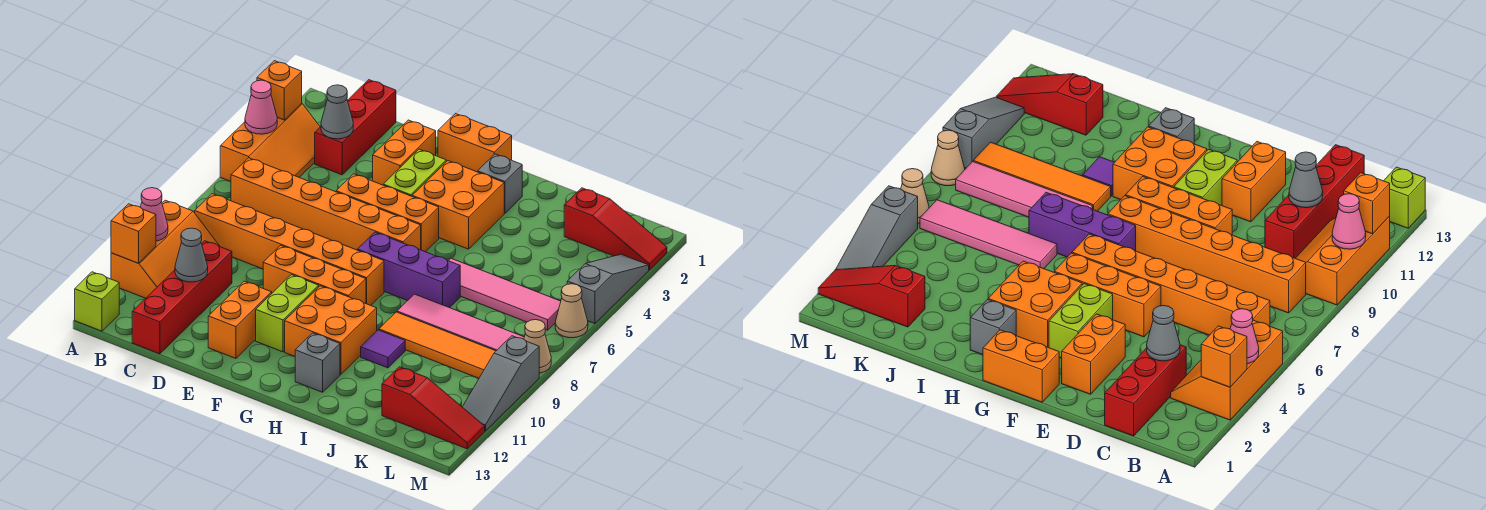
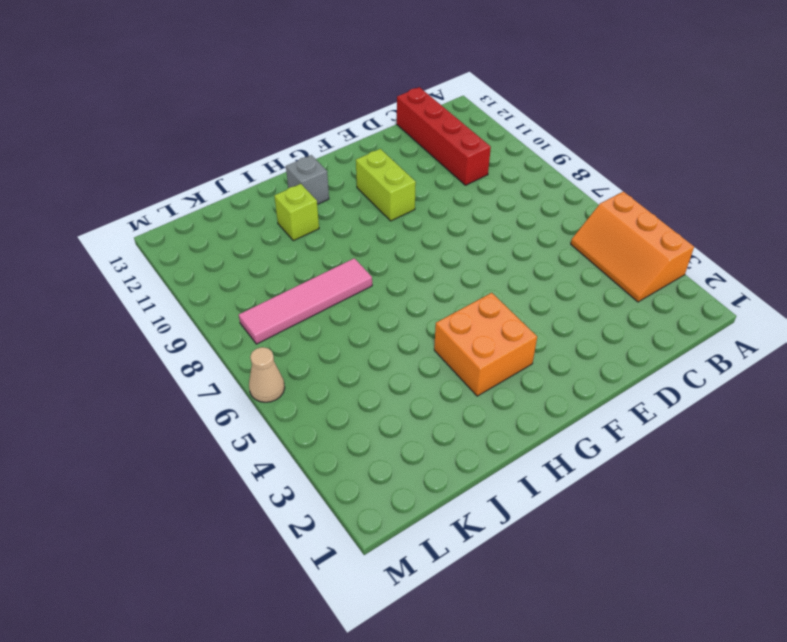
lime 1x1 brick [274,184,319,241] -> lime 1x1 brick moved to [75,272,120,331]
none -> orange 2x3 slope [111,200,219,298]
none -> orange 1x6 brick [231,158,421,250]
none -> orange 1x6 brick [195,194,384,305]
none -> red 1x3 brick [315,80,396,175]

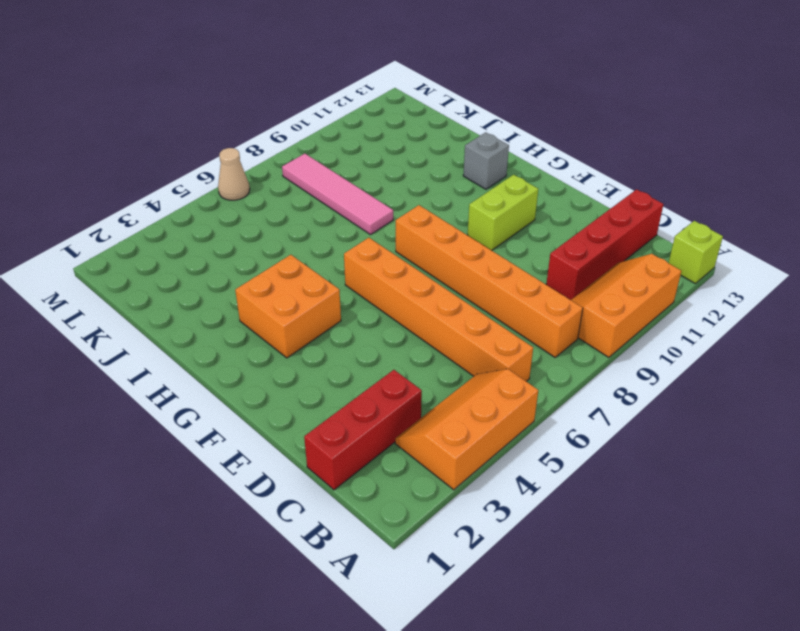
none -> orange 1x2 brick [373,120,436,185]
none -> orange 1x3 brick [336,174,439,252]
none -> orange 1x3 brick [263,245,366,304]
none -> orange 1x2 brick [208,281,272,358]

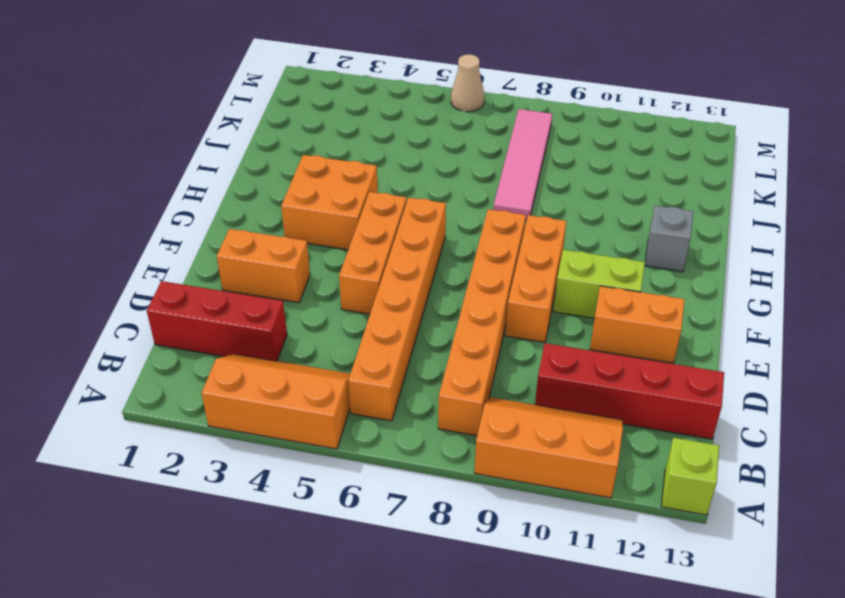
none -> orange 1x2 brick [438,114,512,172]
none -> lime 1x2 brick [383,149,446,196]
none -> purple 1x3 brick [357,232,460,308]
none -> orange 2x2 brick [285,286,377,374]

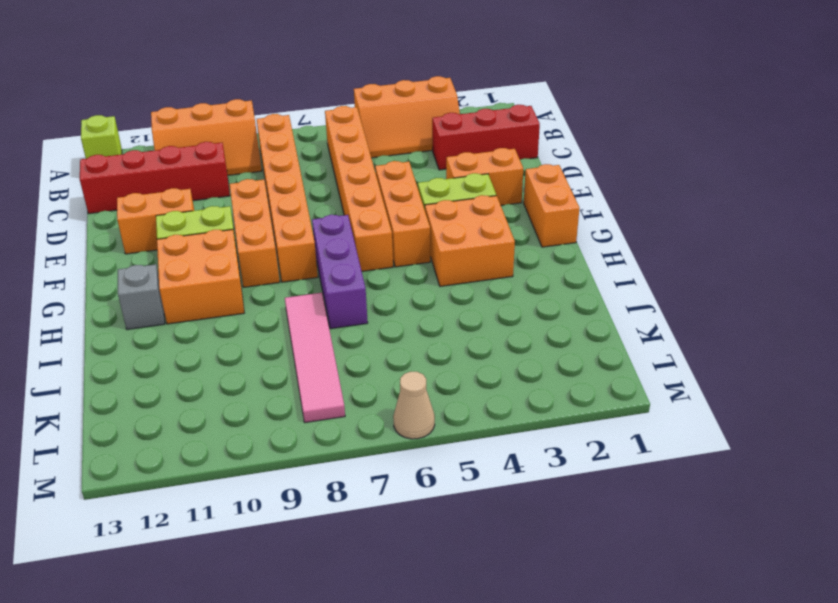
none -> grey 1x1 brick [478,154,522,213]
none -> pink 1x4 tile [449,258,561,330]
none -> orange 1x4 tile [379,312,496,378]
none -> purple 1x1 tile [361,330,405,368]

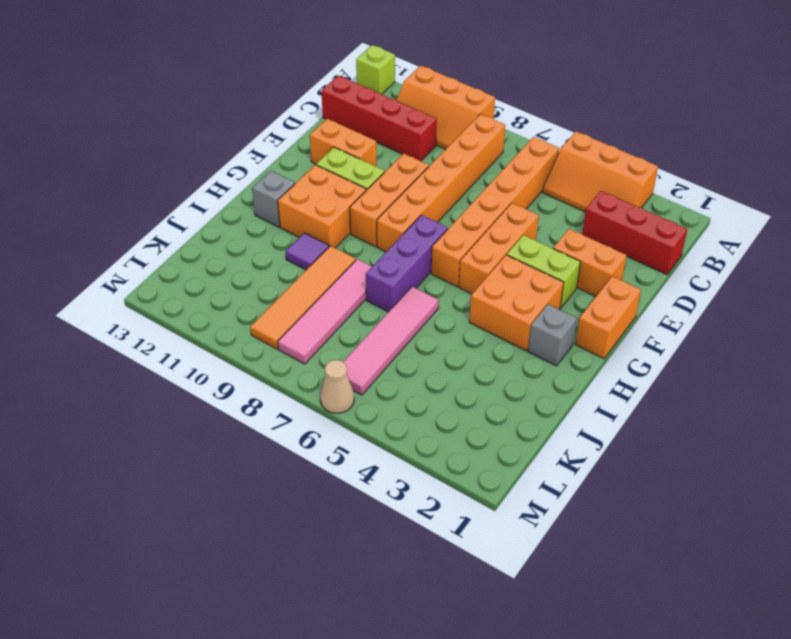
none -> red 1x3 slope [564,188,667,270]
none -> red 1x3 slope [382,367,485,449]
none -> grey 1x3 slope [567,254,649,324]
none -> tan 1x1 cone [524,320,551,373]

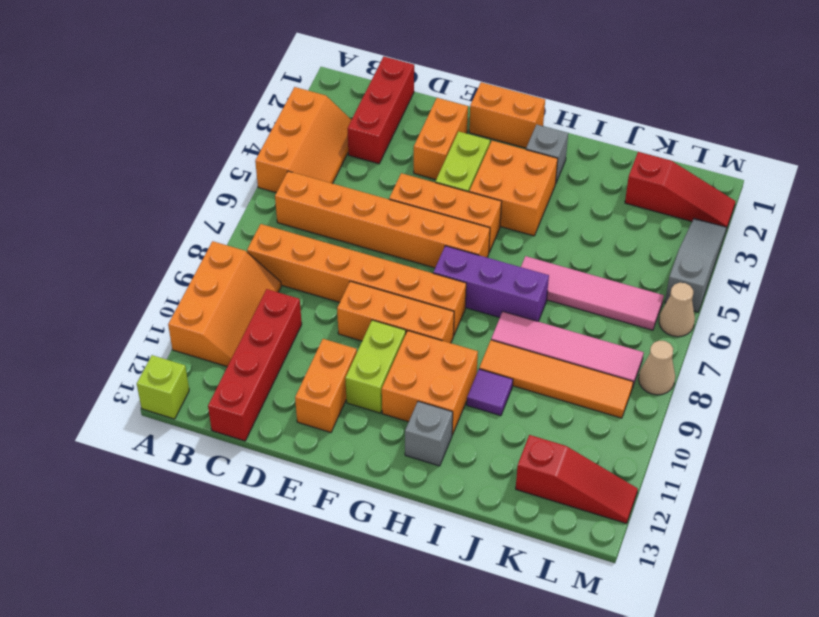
none -> grey 1x3 slope [463,336,539,431]
none -> orange 1x1 brick [257,61,302,120]
none -> pink 1x1 cone [245,80,277,134]
none -> pink 1x1 cone [140,188,168,241]

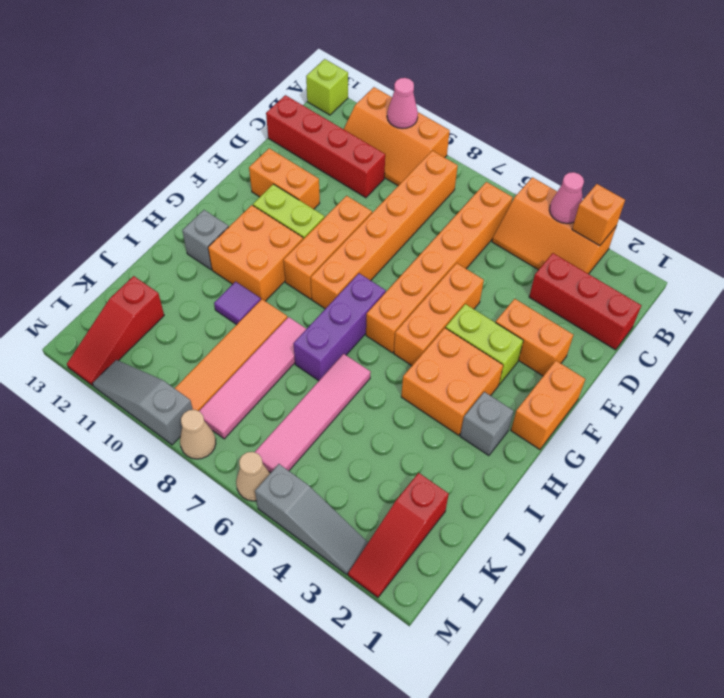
none -> orange 1x1 brick [111,204,156,263]
none -> grey 1x1 cone [321,85,353,139]
none -> grey 1x1 cone [175,228,208,282]

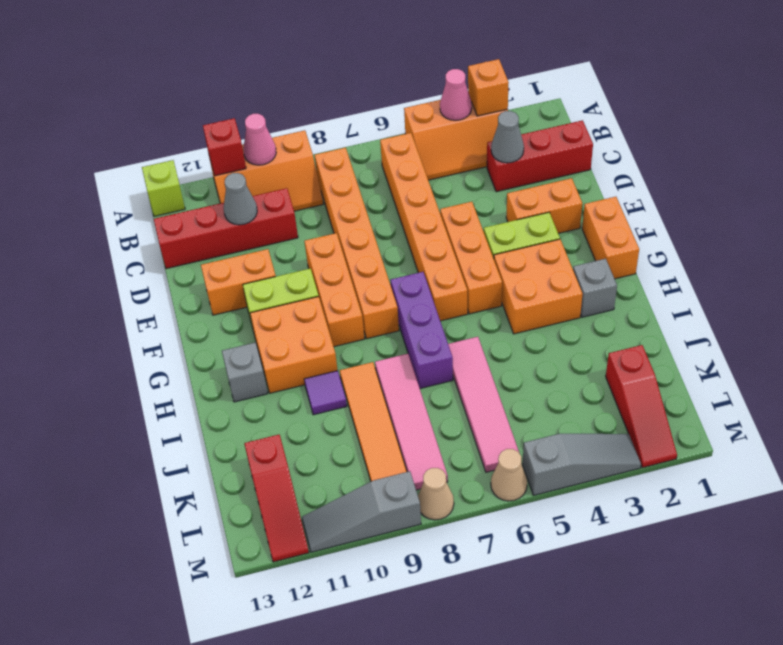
red 1x1 brick [203,118,246,176] -> orange 1x1 brick [111,204,156,263]

